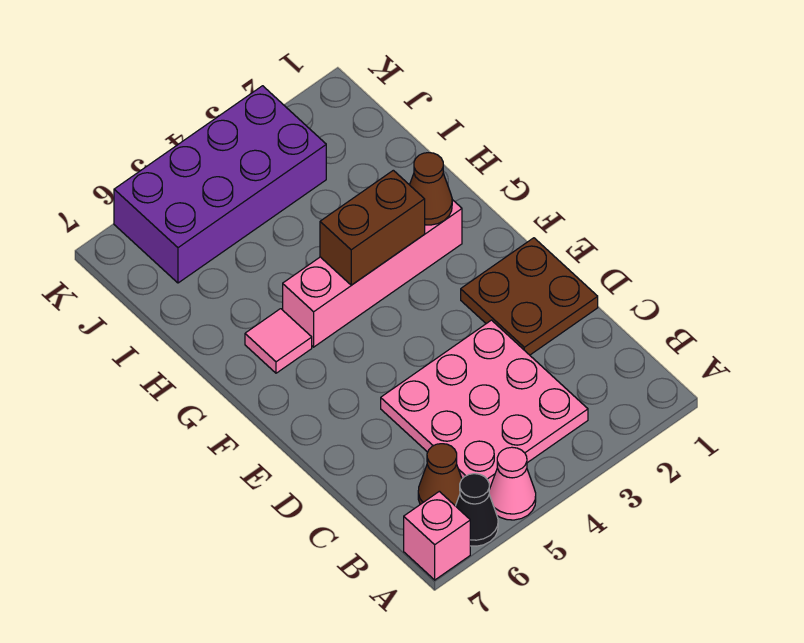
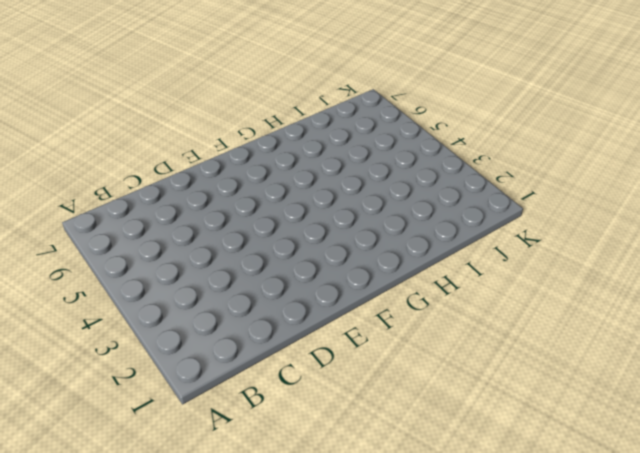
none -> pink 1x1 cone [489,447,536,520]
none -> black 1x1 cone [456,474,498,546]

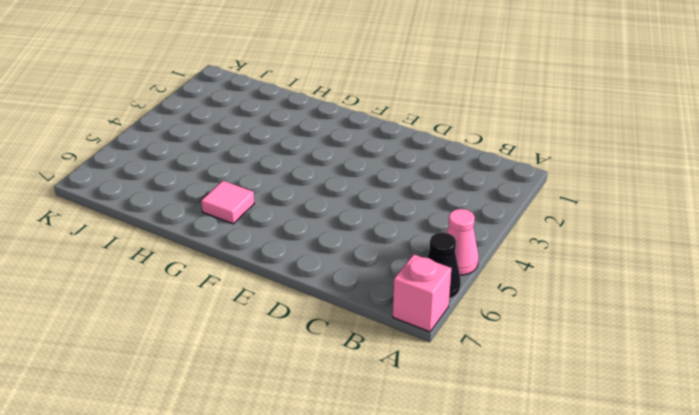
none -> pink 3x3 plate [381,320,588,489]
none -> brown 1x1 cone [418,444,462,506]

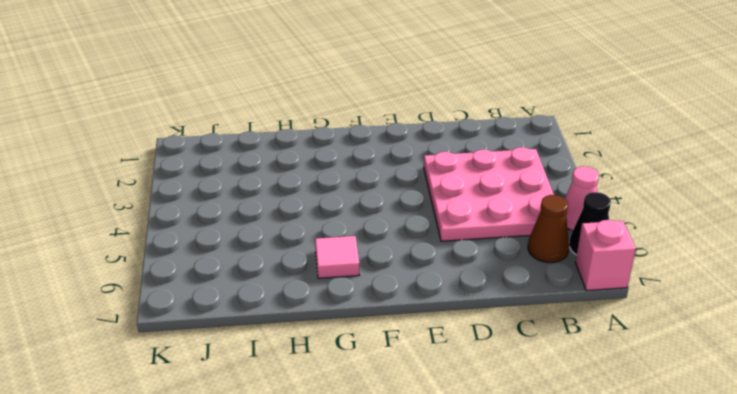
none -> brown 2x2 plate [461,238,598,355]
none -> pink 1x4 brick [283,200,462,347]

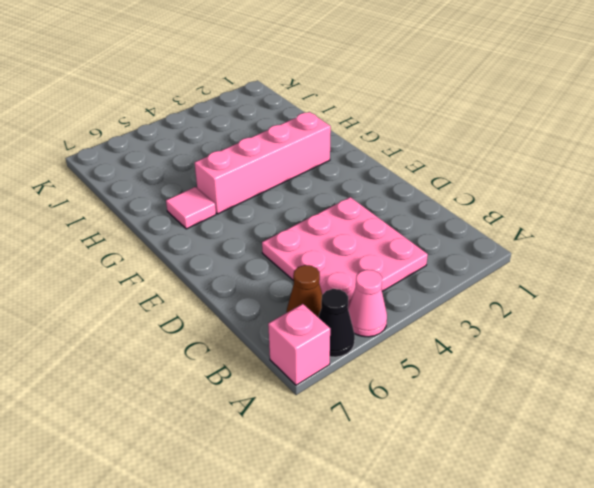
none -> brown 2x2 plate [461,238,598,355]
none -> purple 2x4 brick [114,86,326,283]

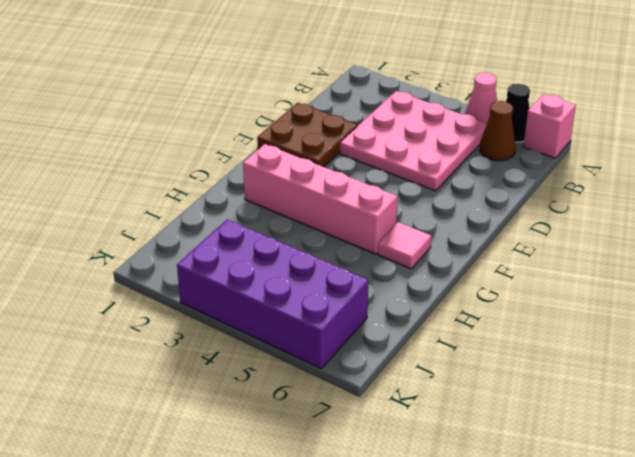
none -> brown 1x1 cone [410,153,452,225]
none -> brown 1x2 brick [320,170,425,285]

